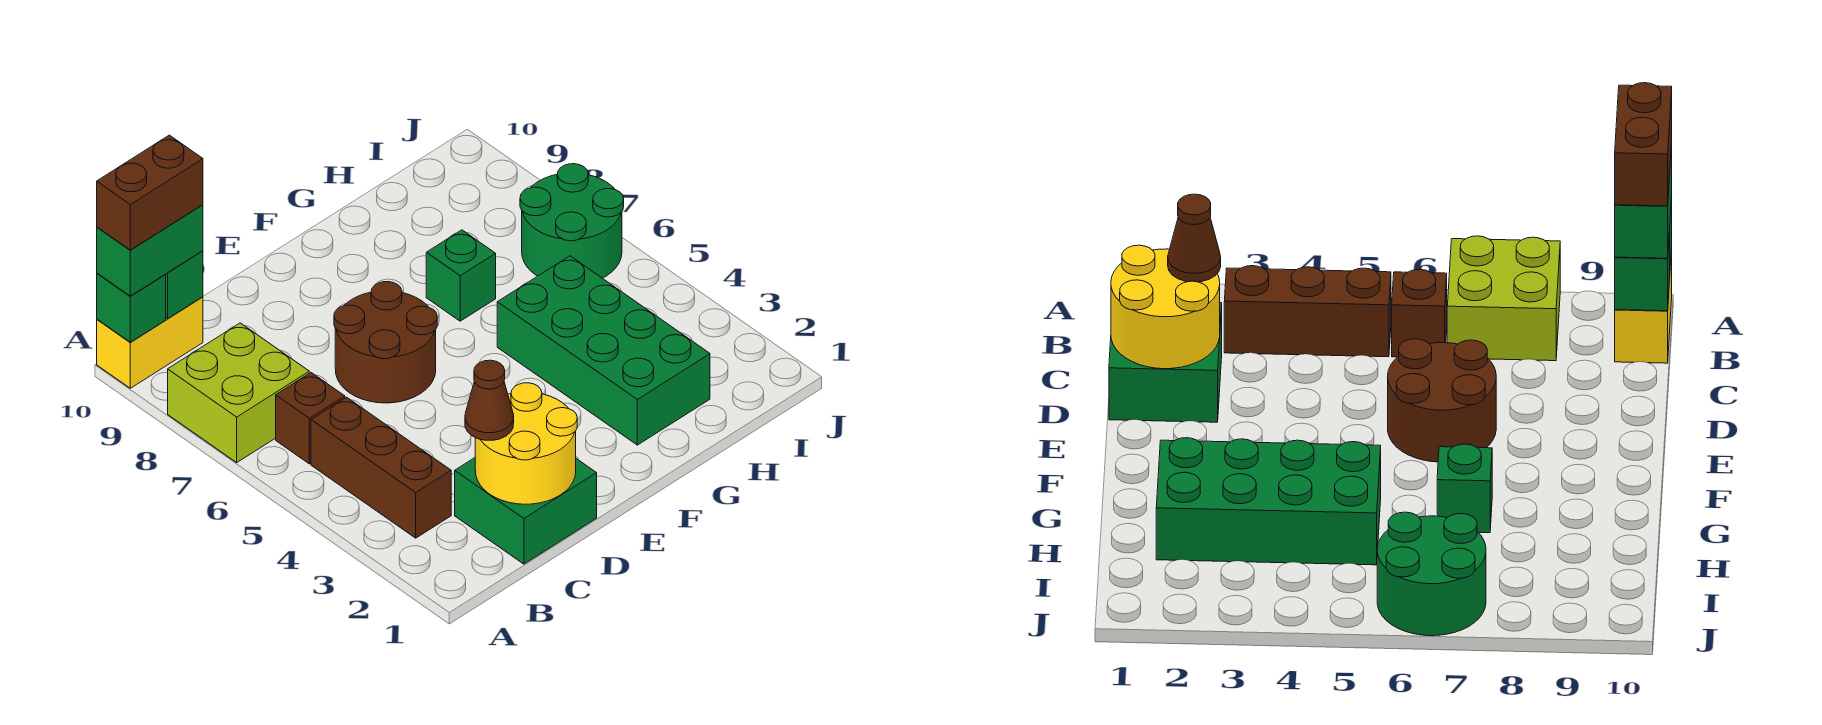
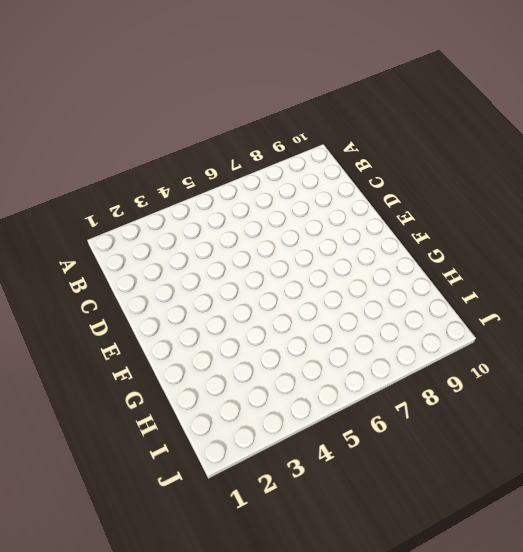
none -> lime 2x2 brick [168,323,309,462]
none -> yellow 1x2 brick [97,297,203,388]
none -> brown 1x3 brick [311,397,451,538]

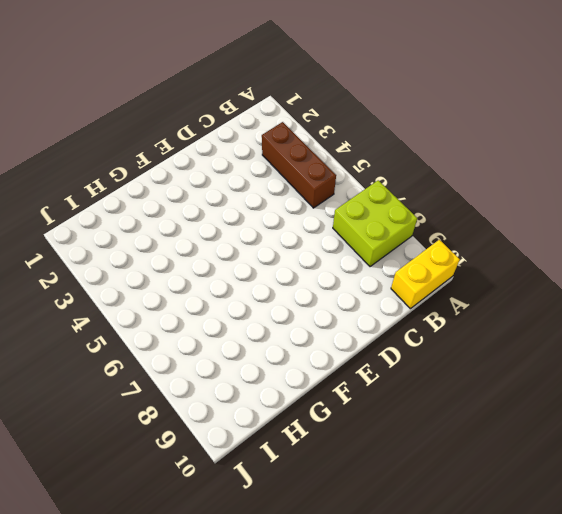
none -> brown 1x1 brick [276,373,345,464]
none -> green 2x2 brick [455,458,597,564]
none -> brown 2x2 round brick [334,282,437,403]

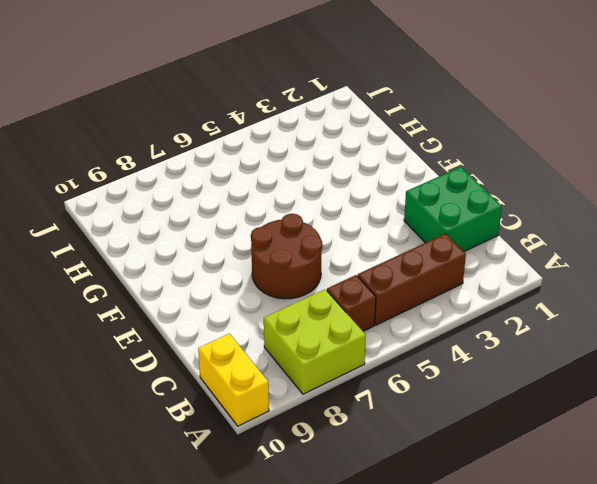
none -> green 2x4 brick [497,256,710,445]
none -> green 1x1 brick [426,230,496,321]
none -> green 2x2 round brick [520,164,624,278]

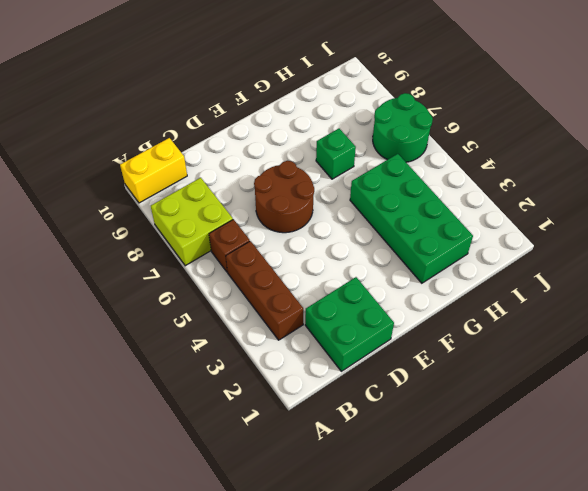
none -> green 1x1 brick [97,273,166,342]
none -> green 1x1 brick [166,251,203,319]
none -> yellow 2x2 round brick [475,383,577,504]

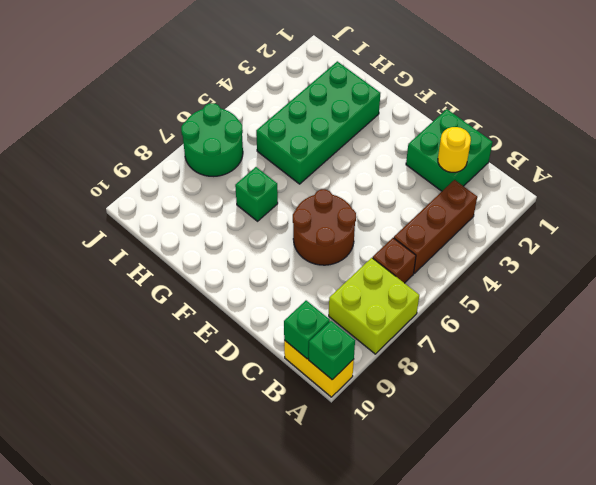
yellow 1x1 round brick [438,127,471,172] -> yellow 2x2 round brick [475,383,577,504]
none -> green 1x2 brick [97,205,203,296]
none -> brown 1x1 cone [465,360,514,440]
none -> brown 1x2 brick [97,135,203,250]

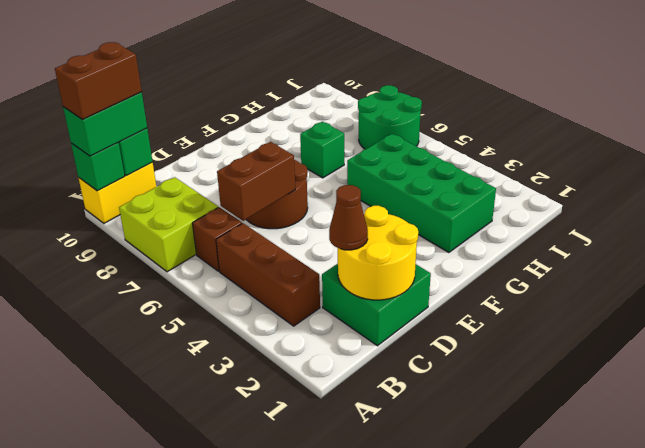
brown 1x2 brick [217,142,295,221] -> none

